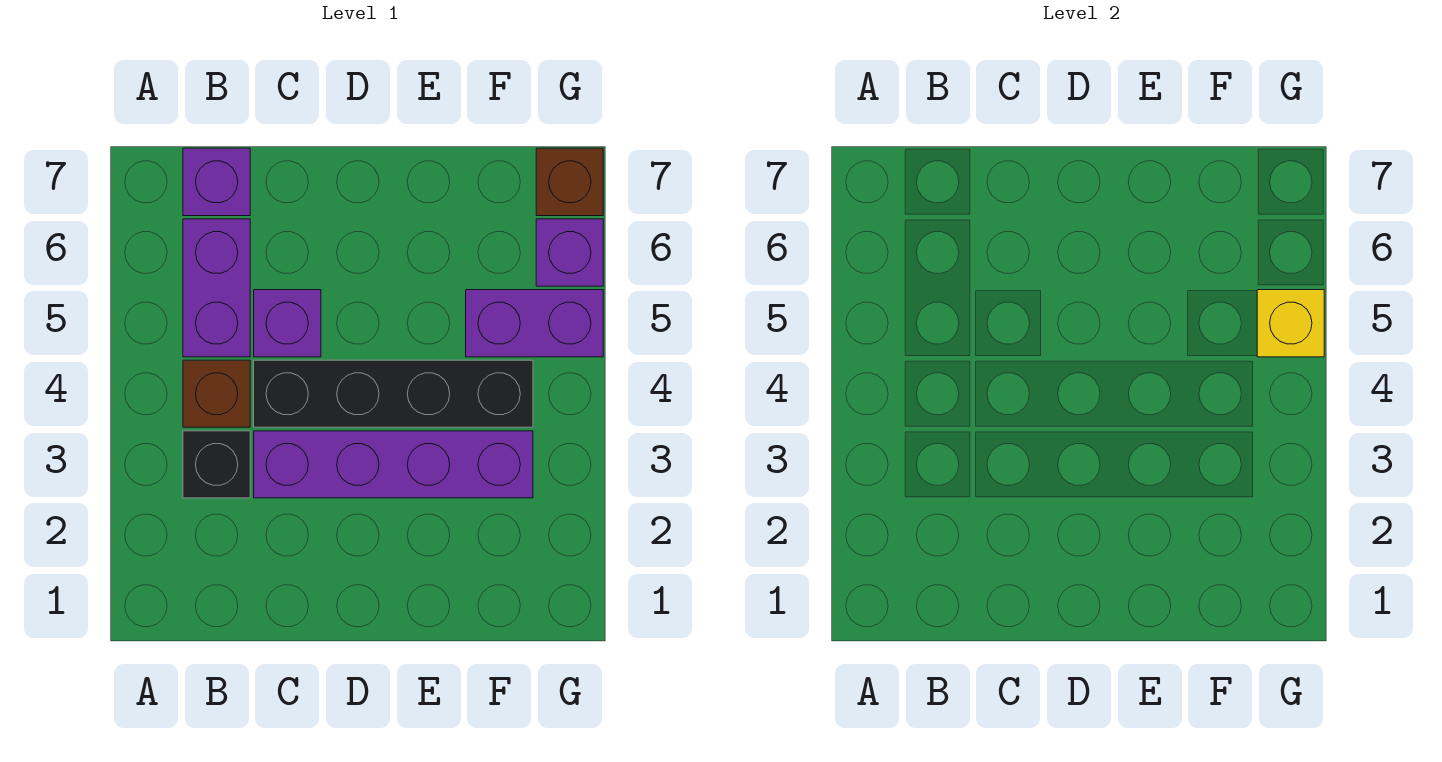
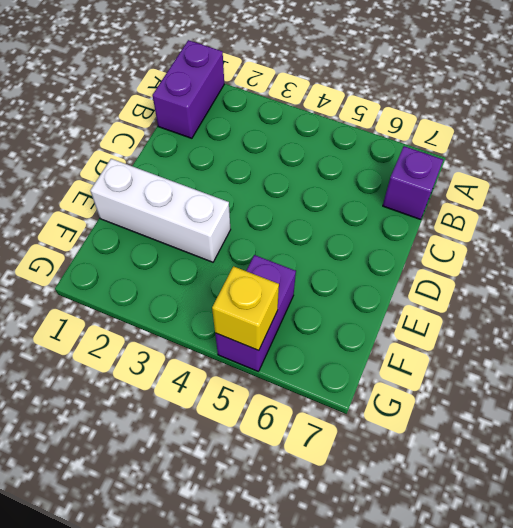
purple 1x2 brick [152,40,224,138] -> purple 1x2 brick turned to [183,219,250,357]
white 1x3 brick [90,159,231,262] -> purple 1x4 brick [254,431,533,498]
none -> black 1x1 brick [183,431,250,498]
none -> brown 1x1 brick [183,360,250,427]

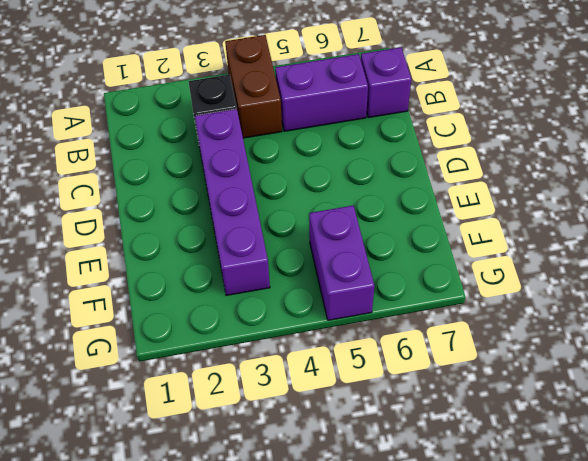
brown 1x2 brick [225,35,282,138] -> brown 1x1 brick [183,360,250,427]
none -> black 1x4 brick [254,360,533,427]
none -> purple 1x1 brick [254,290,321,357]

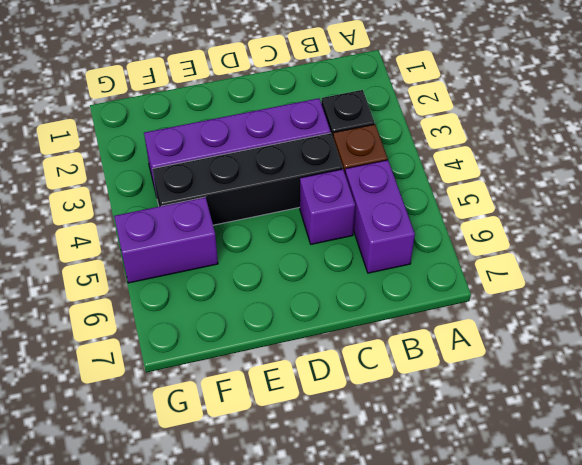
none -> purple 1x1 brick [183,148,250,216]
none -> purple 1x1 brick [536,219,603,286]

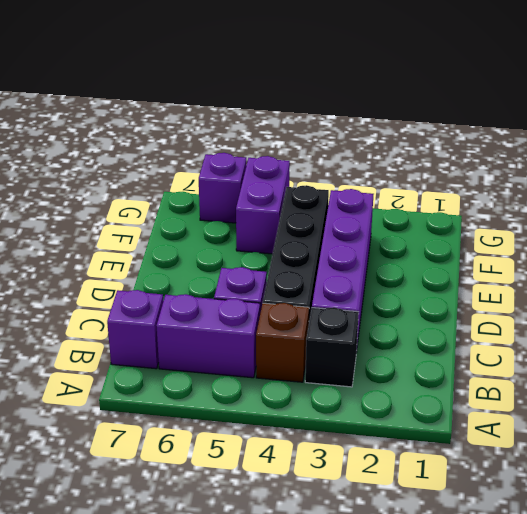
none -> brown 1x1 brick [536,148,603,216]
none -> yellow 1x1 brick [1257,290,1324,357]

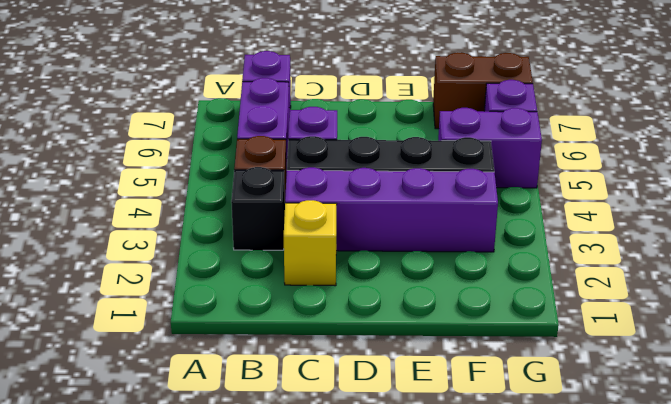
yellow 1x1 brick [284,200,337,286] -> yellow 1x1 brick moved to [1257,290,1324,357]
brown 1x2 brick [433,52,533,129] -> brown 1x1 brick [536,148,603,216]

